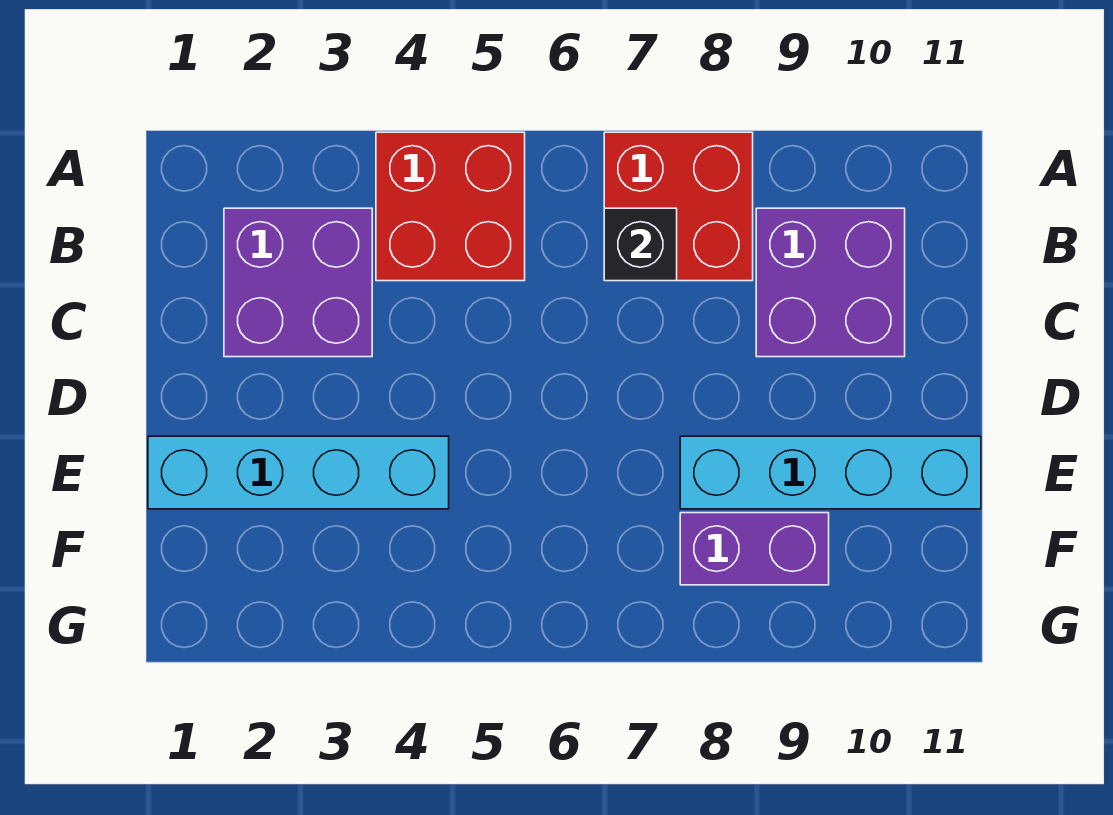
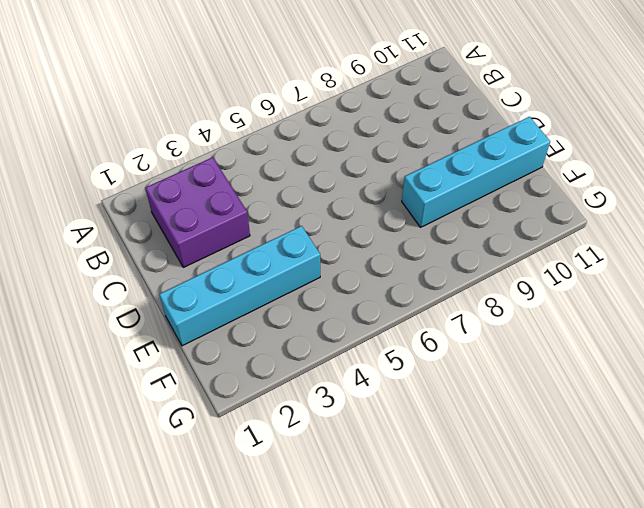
none -> red 2x2 brick [376,132,525,281]
none -> red 2x2 brick [604,132,753,281]

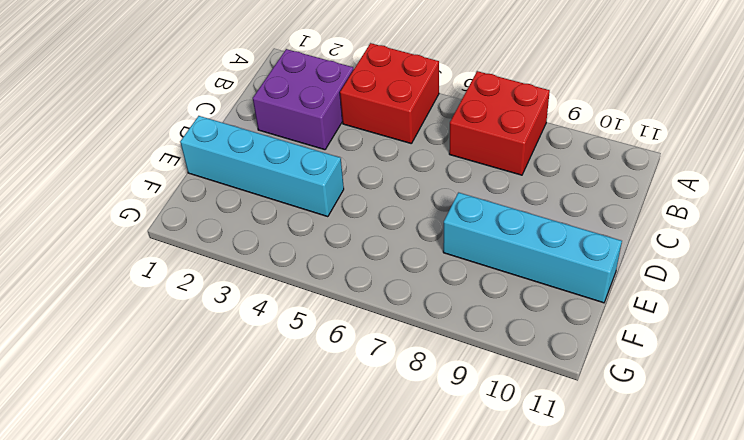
none -> purple 2x2 brick [756,208,905,357]
none -> purple 1x2 brick [680,513,829,585]

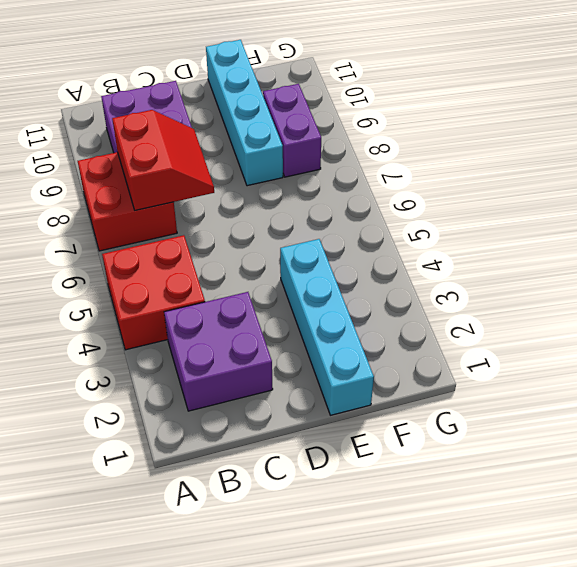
red 2x2 slope [112,110,214,210] -> black 1x1 brick [604,208,677,281]

